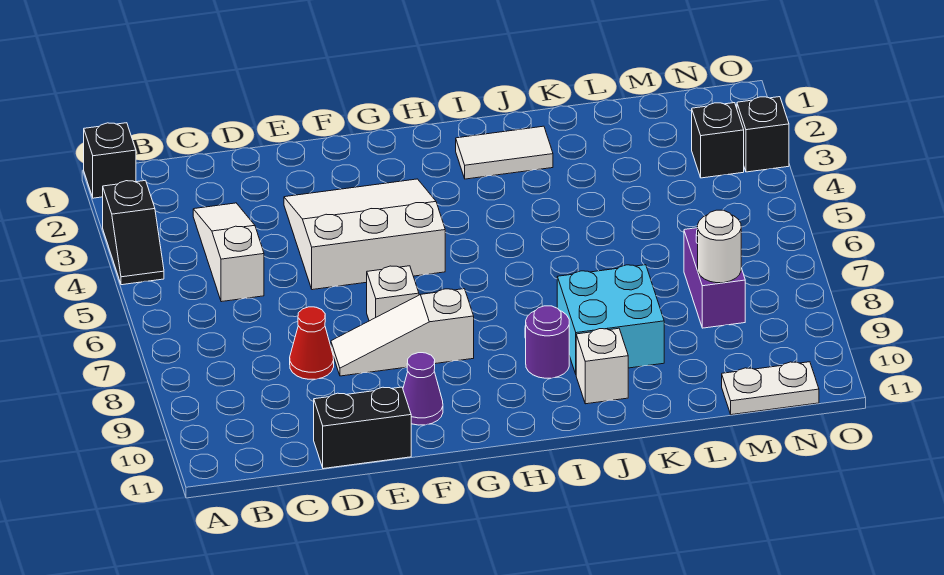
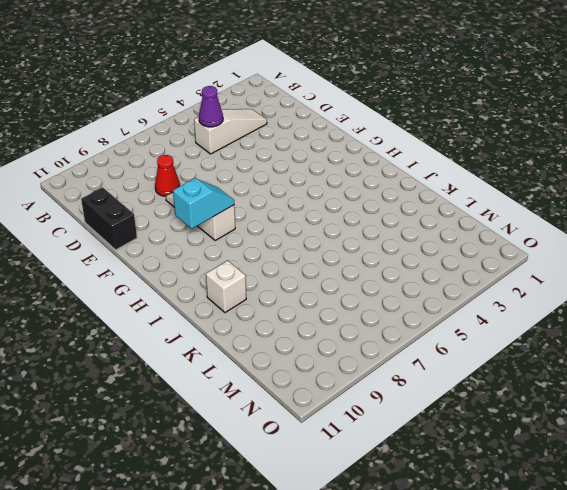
purple 1x1 cone [199,86,223,127] -> purple 1x1 cone moved to [403,353,443,425]
cyan 1x2 slope [173,178,234,229] -> none
none -> black 1x1 brick [84,123,136,198]
none -> black 1x2 slope [103,180,164,285]
none -> white 3x3 slope [284,179,445,290]

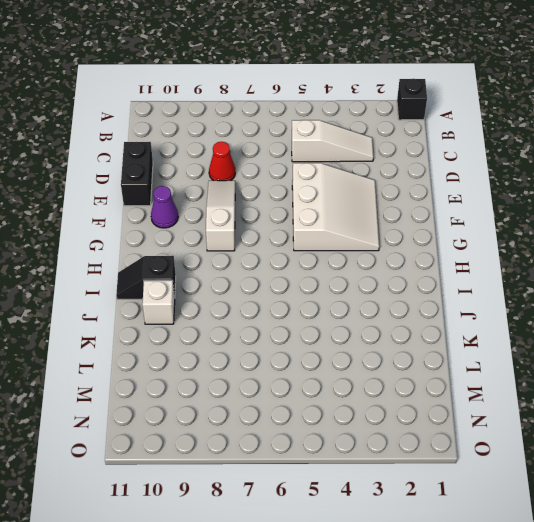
black 1x2 slope [116,256,176,299] -> black 1x2 slope moved to [103,180,164,285]
none -> white 1x1 brick [367,266,419,321]
none -> white 1x2 tile [456,126,553,179]
none -> purple 1x1 round brick [526,306,569,378]

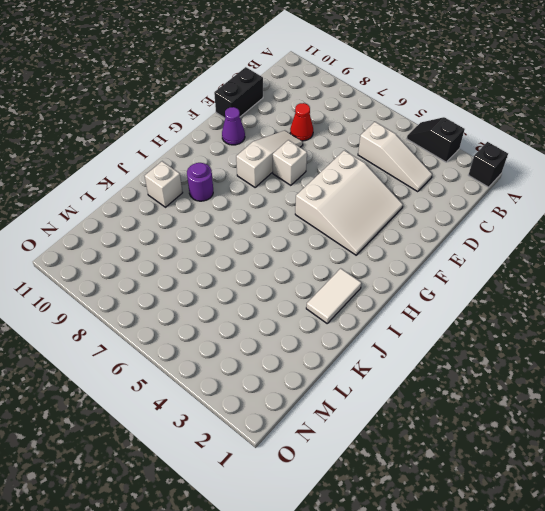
none -> cyan 2x2 brick [557,265,664,374]
none -> purple 1x2 brick [684,228,745,328]
none -> white 1x2 plate [722,362,819,415]

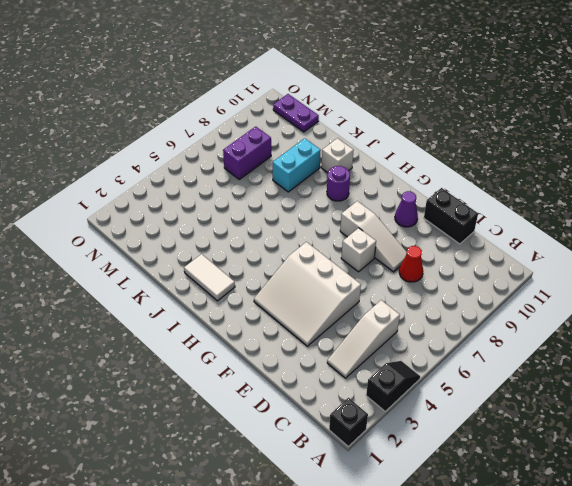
cyan 1x2 brick [273,138,321,192] -> cyan 2x2 brick [557,265,664,374]
purple 1x2 plate [273,94,319,132] -> white 1x2 plate [722,362,819,415]
none -> black 1x1 brick [692,103,744,178]
none -> black 1x1 brick [737,97,789,172]
none -> white 1x1 round brick [698,210,741,283]

